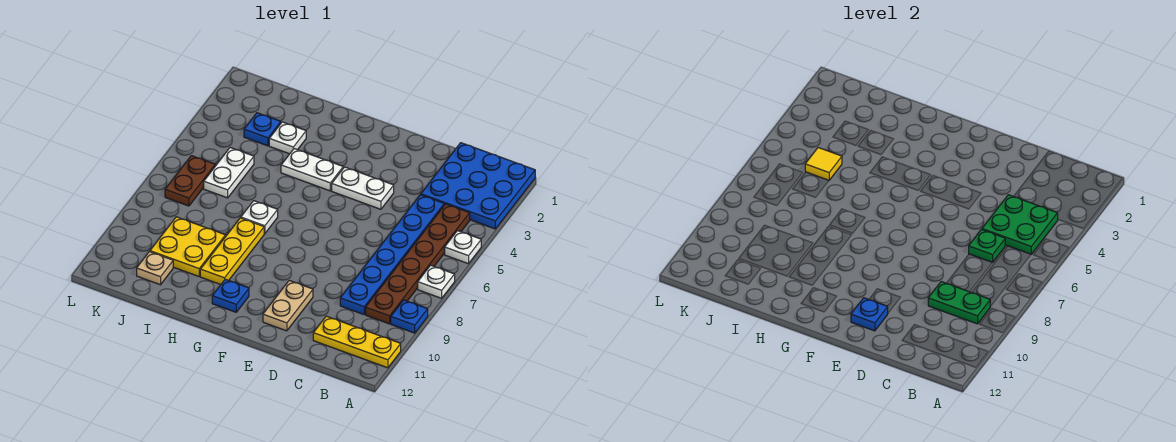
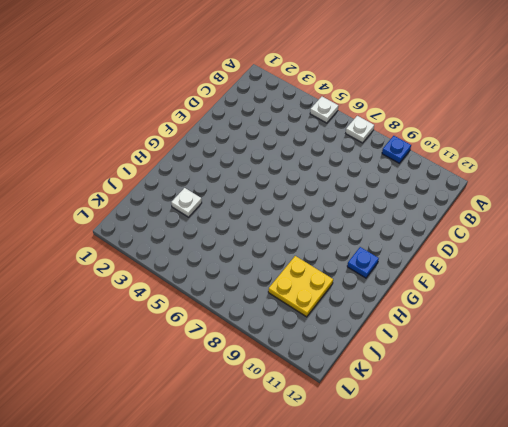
none -> blue 3x3 plate [421,143,535,229]
none -> yellow 1x3 plate [313,316,401,368]
none -> brown 1x6 plate [366,204,470,324]

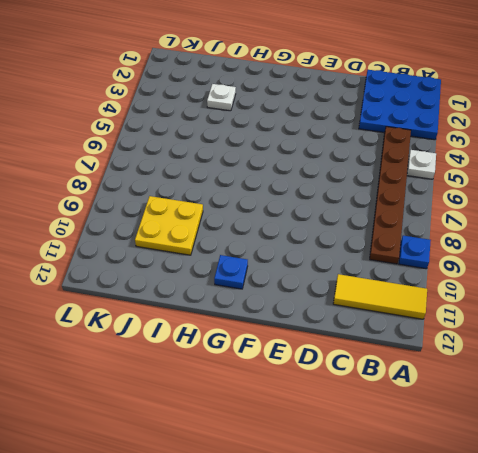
yellow 1x3 tile [333,274,427,319] -> yellow 1x3 plate [313,316,401,368]
none -> white 1x1 plate [418,265,455,298]
none -> blue 1x6 plate [340,195,444,315]
none -> white 1x2 plate [332,167,394,209]

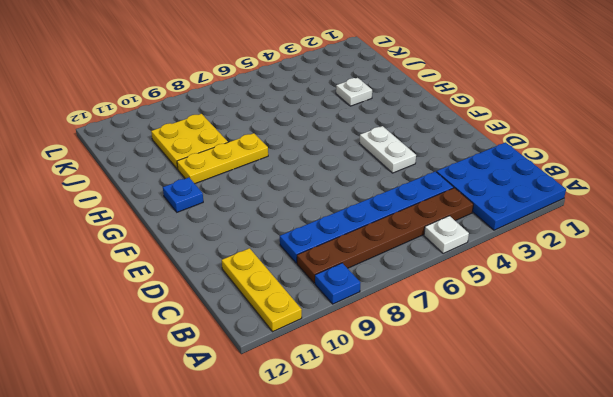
none -> white 1x1 plate [418,265,455,298]
none -> tan 1x2 plate [263,280,313,331]
none -> white 1x2 plate [281,149,343,191]

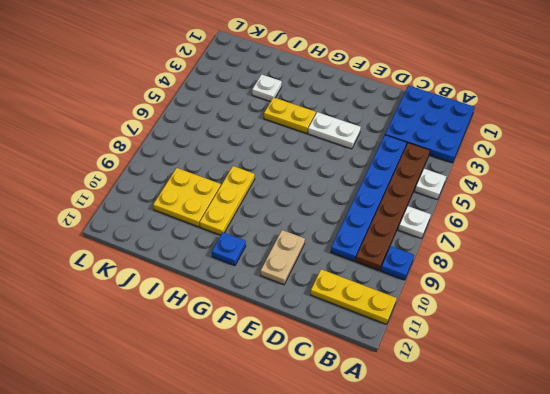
yellow 1x2 plate [264,97,316,133] -> white 1x2 plate [281,149,343,191]
none -> white 1x1 plate [241,201,278,234]
none -> blue 1x1 plate [244,113,281,146]
none -> white 1x2 plate [204,148,254,198]

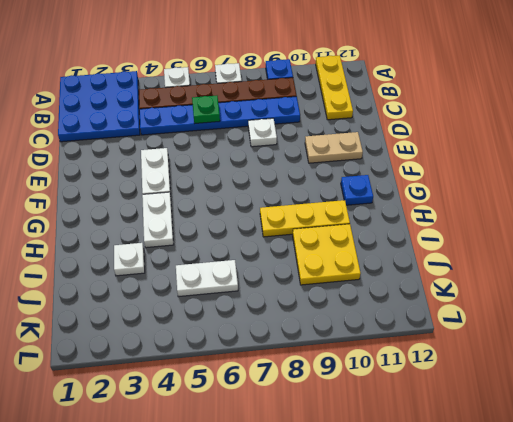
white 1x1 plate [248,118,277,147] -> white 1x1 plate moved to [241,201,278,234]
none -> blue 1x1 plate [244,113,281,146]
none -> tan 1x1 plate [137,252,173,285]
none -> brown 1x2 plate [165,156,215,206]

